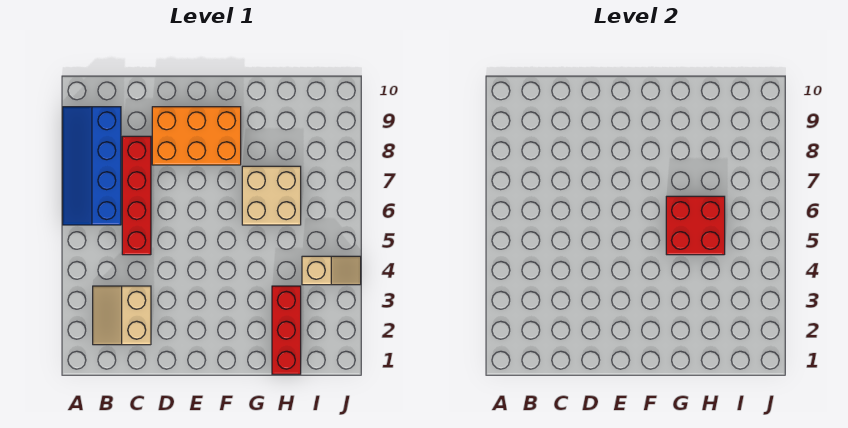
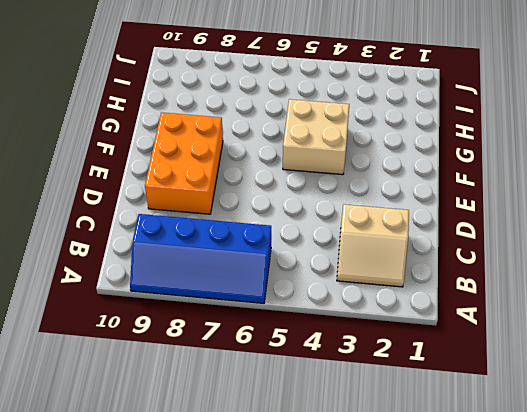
tan 2x2 brick [283,99,349,175] -> tan 2x2 brick moved to [242,166,301,225]
none -> red 1x4 brick [122,136,151,255]
none -> red 1x3 brick [272,286,301,374]

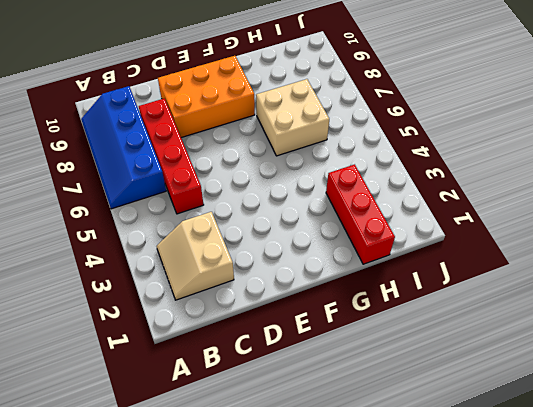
none -> tan 1x2 slope [302,256,361,285]
none -> red 2x2 brick [666,196,725,255]

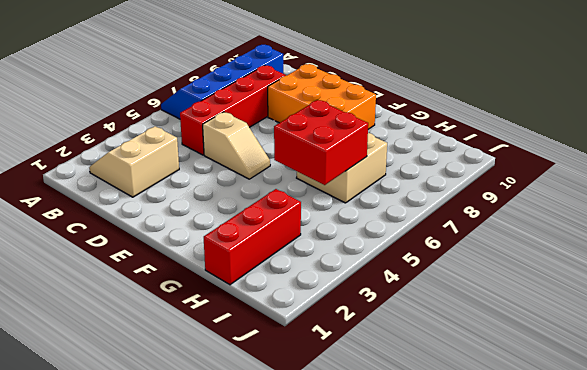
tan 1x2 slope [203,112,270,179] -> tan 1x2 slope moved to [302,256,361,285]

